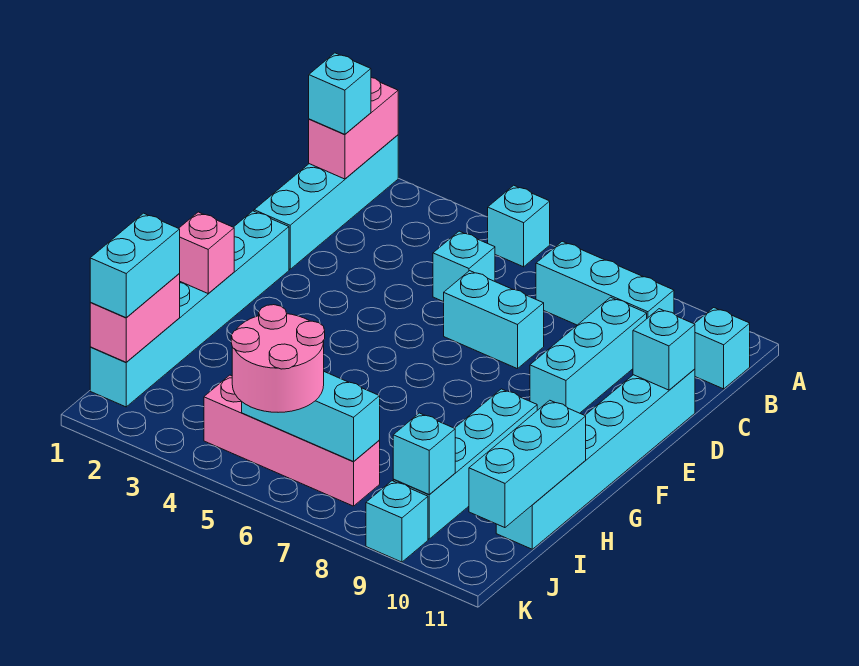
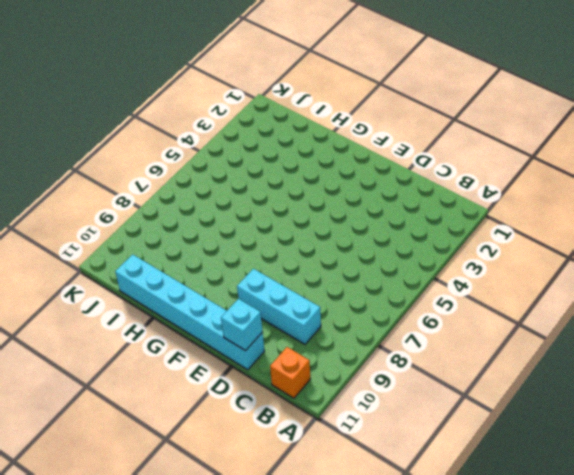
orange 1x1 brick [270,347,310,398] -> cyan 1x1 brick [694,308,750,389]
none -> cyan 1x4 brick [254,135,398,269]
none -> cyan 1x1 brick [488,185,550,267]
none -> cyan 1x3 brick [536,241,674,325]

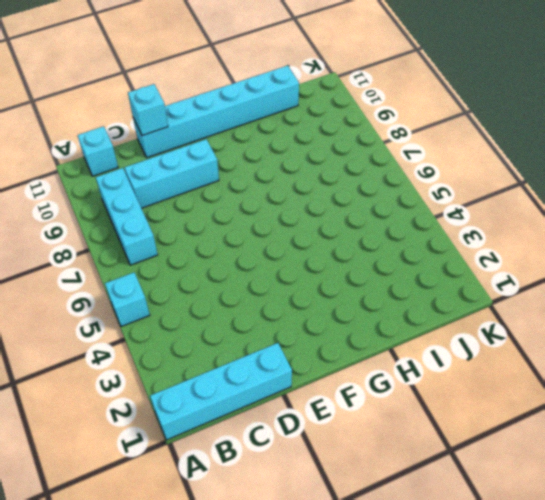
none -> cyan 1x1 brick [433,231,495,302]
none -> cyan 1x2 brick [444,271,544,369]
none -> cyan 1x6 brick [90,211,289,407]

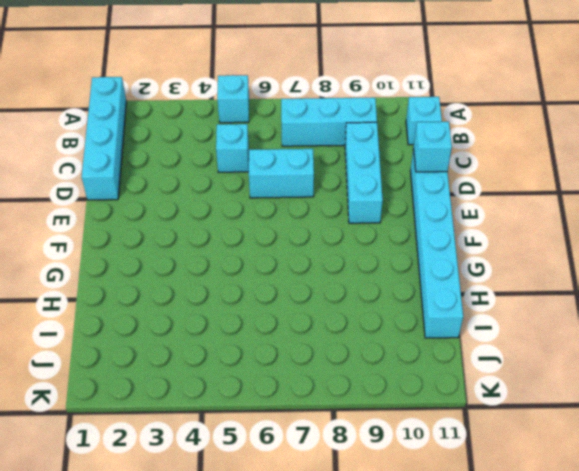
none -> cyan 1x6 brick [90,211,289,407]
none -> cyan 1x4 brick [393,389,537,539]
none -> pink 1x4 brick [204,375,380,506]

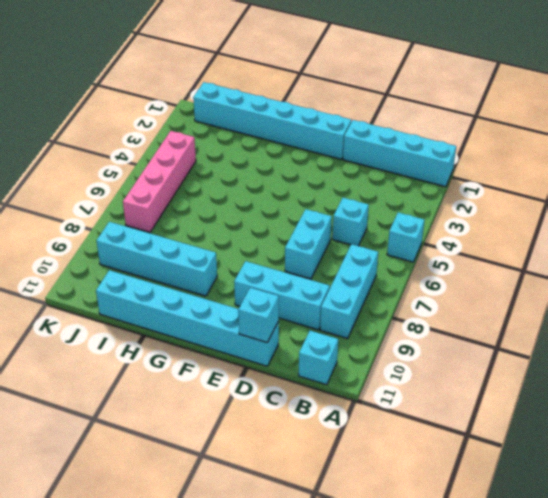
none -> cyan 1x1 brick [366,481,428,562]
none -> pink 1x2 brick [309,78,398,179]
none -> pink 1x1 brick [179,212,234,294]

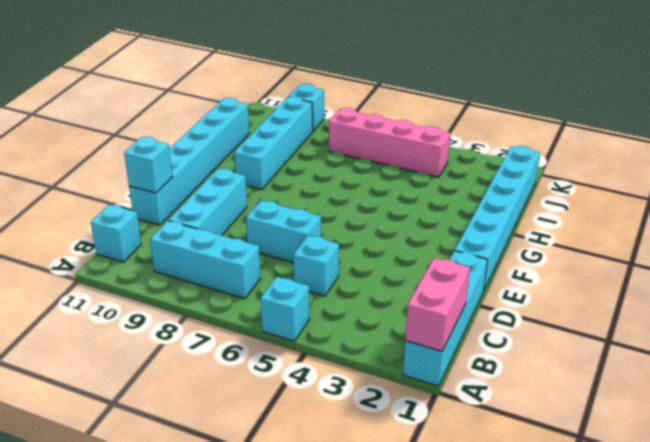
none -> pink 1x1 brick [179,212,234,294]
none -> cyan 1x3 brick [469,400,586,528]
none -> pink 1x2 brick [90,274,180,362]

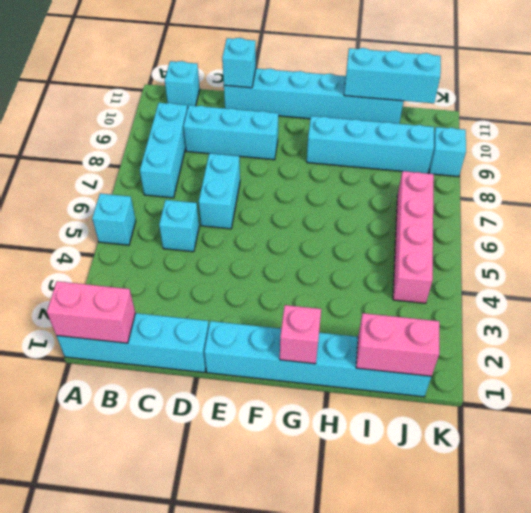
none -> cyan 1x3 brick [242,372,380,462]
none -> cyan 1x1 brick [393,413,455,495]
none -> cyan 1x1 brick [309,53,371,135]

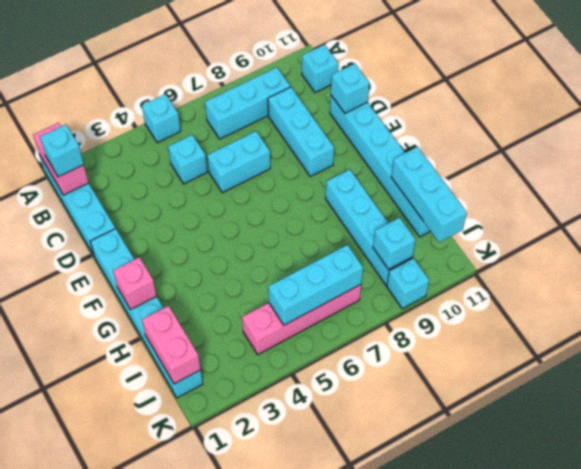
none -> cyan 1x2 brick [90,213,180,318]
none -> pink 2x2 round brick [231,305,325,412]

